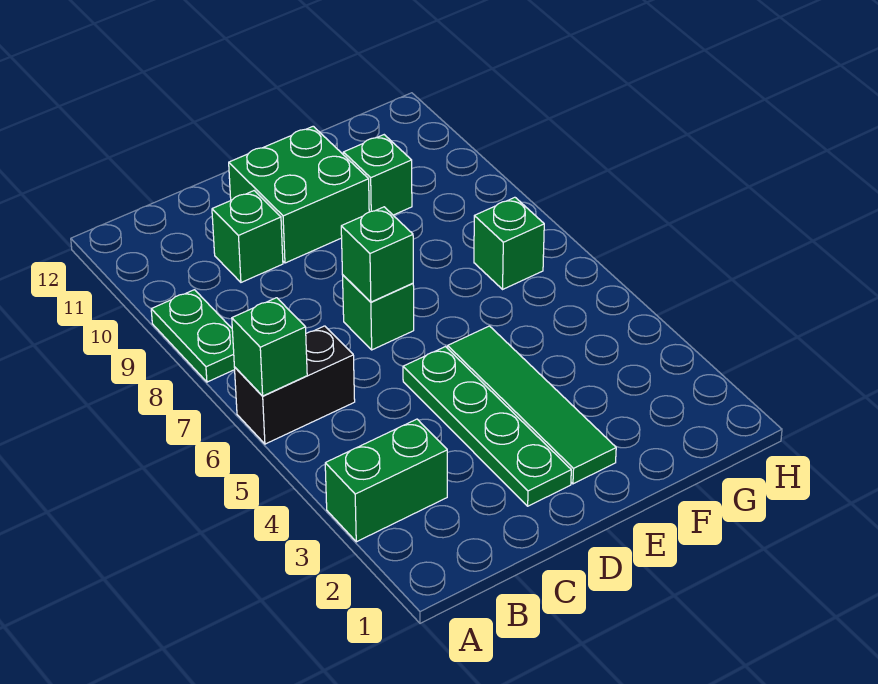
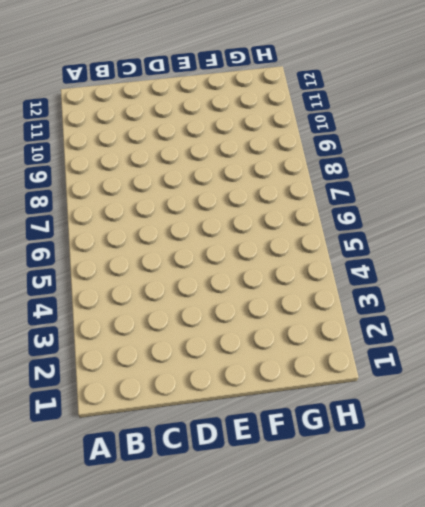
none -> green 1x2 brick [325,419,447,542]
none -> black 1x2 brick [234,326,355,444]
none -> green 1x2 plate [151,290,235,382]

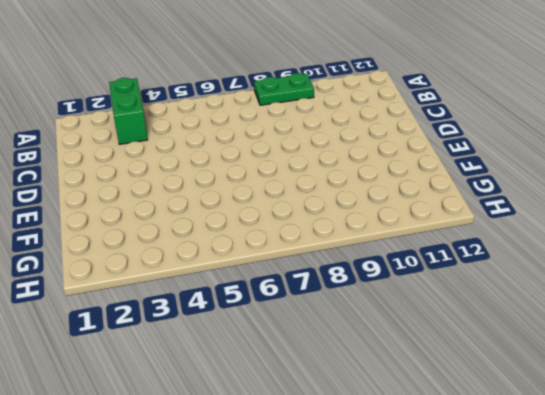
none -> black 1x2 brick [234,326,355,444]
none -> green 1x1 brick [212,191,283,282]
none -> green 1x4 plate [403,347,571,506]

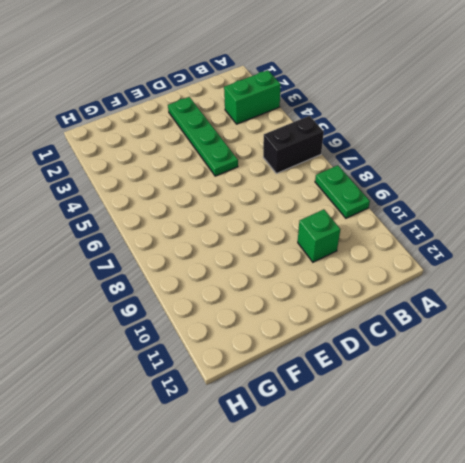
none -> green 1x1 brick [343,275,414,350]
none -> green 2x2 brick [229,126,369,263]
none -> green 1x4 tile [448,326,616,484]

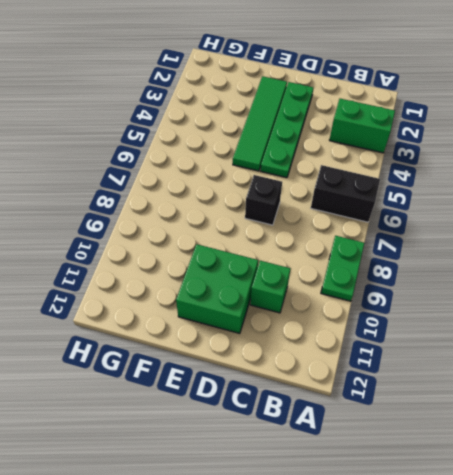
black 1x1 brick [245,175,282,225] -> green 1x1 brick [343,275,414,350]
none -> green 1x1 brick [343,135,412,215]
none -> green 1x1 brick [474,197,544,289]
none -> green 1x1 brick [232,298,307,396]

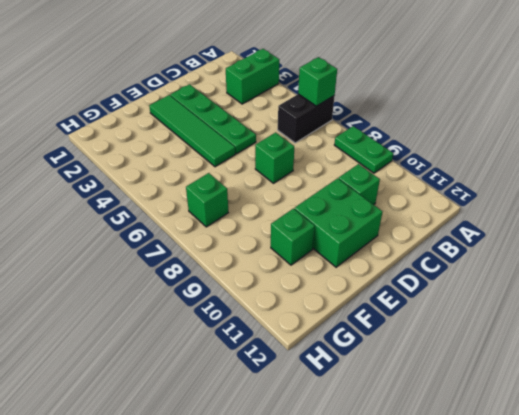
none -> green 1x1 brick [341,207,413,302]

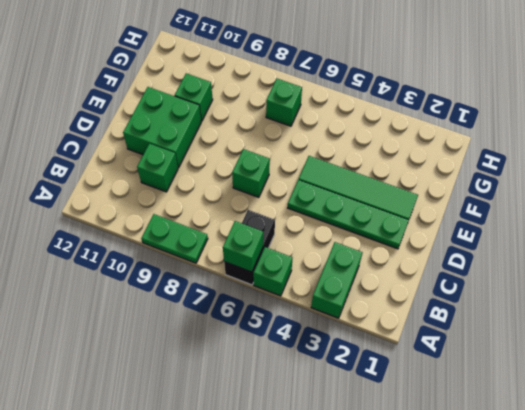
green 1x1 brick [253,247,293,296] -> green 1x1 brick moved to [341,207,413,302]

